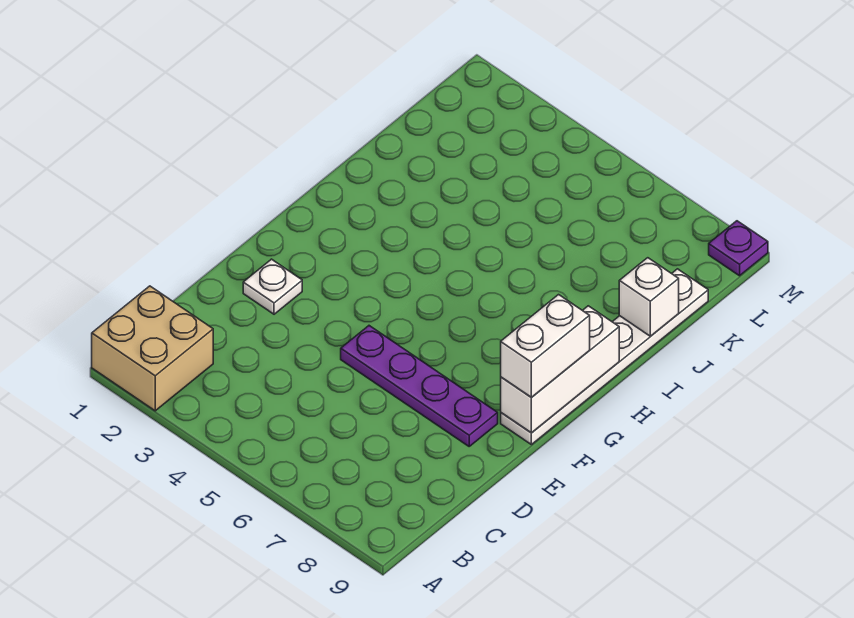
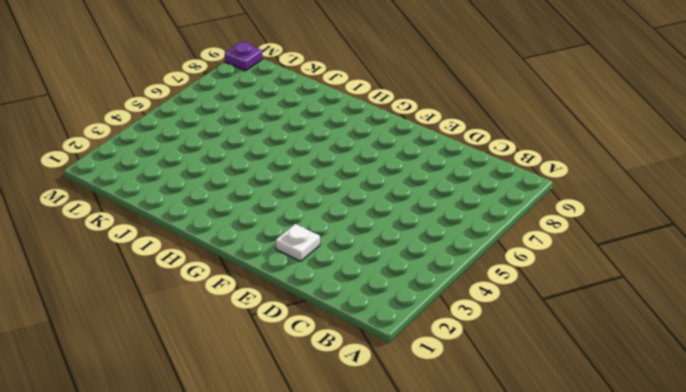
none -> tan 2x2 brick [92,286,213,411]
none -> purple 1x4 plate [341,326,498,446]

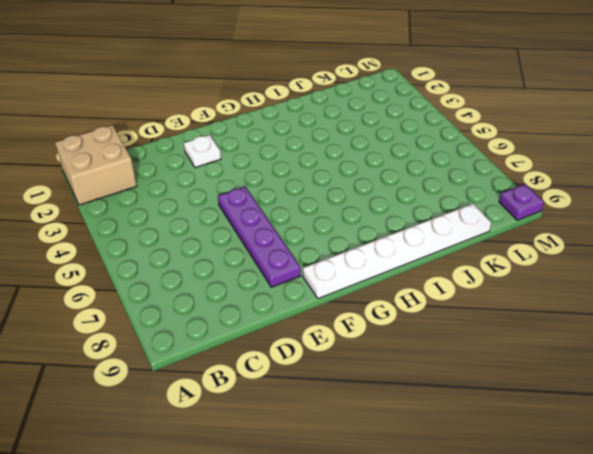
none -> white 1x3 brick [501,306,619,433]
none -> white 1x1 brick [619,258,679,336]

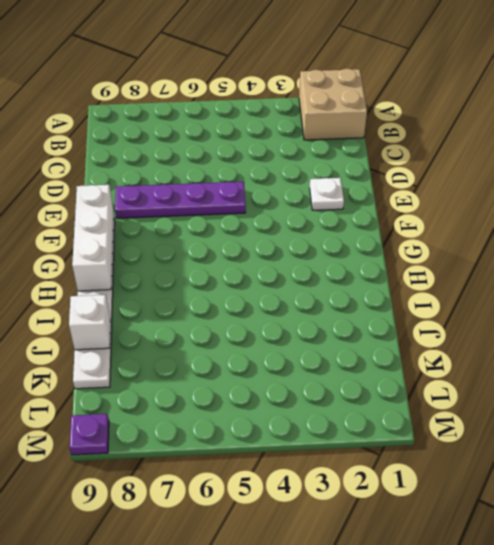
none -> white 1x2 brick [501,295,590,398]

